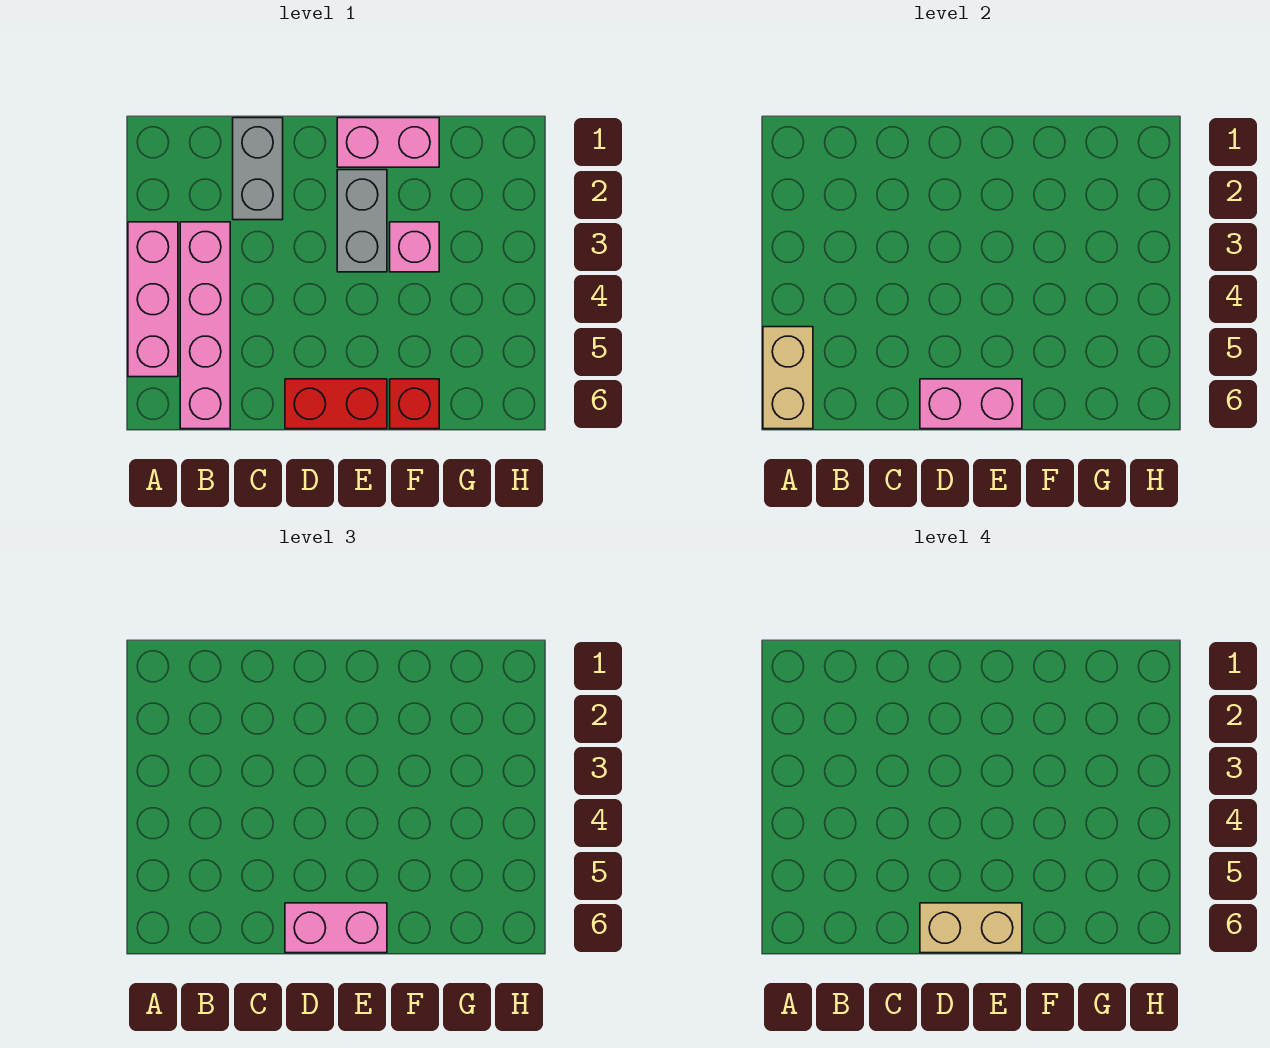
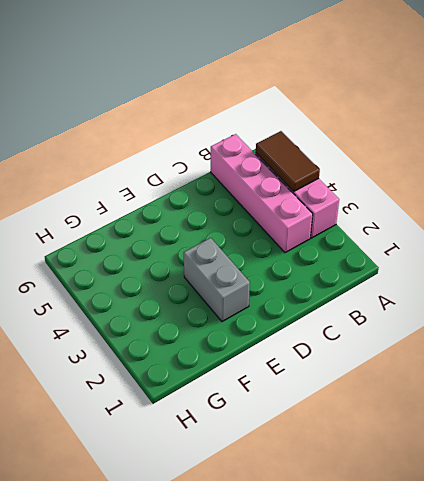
brown 1x2 tile [256,131,320,191] -> tan 1x2 brick [763,327,813,429]
none -> grey 1x2 brick [233,118,283,220]
none -> red 1x2 brick [285,379,387,429]
none -> pink 1x2 brick [337,118,439,167]

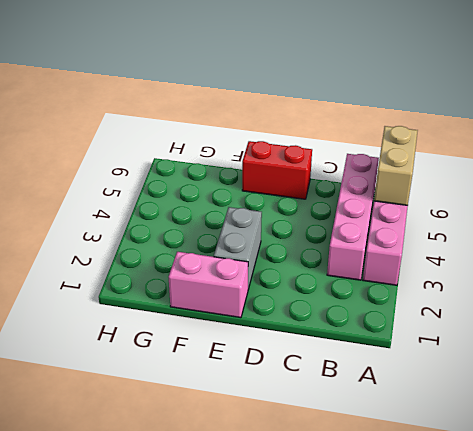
none -> grey 1x2 brick [233,118,283,220]
none -> pink 1x1 brick [390,222,439,272]
none -> red 1x1 brick [390,379,439,429]

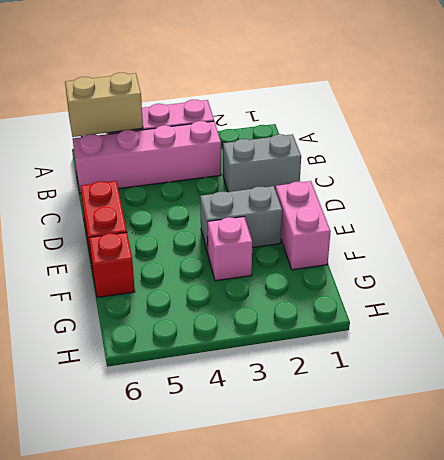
none -> pink 1x2 brick [920,379,1022,429]
none -> pink 1x2 brick [285,903,387,953]
none -> tan 1x2 brick [920,903,1022,953]

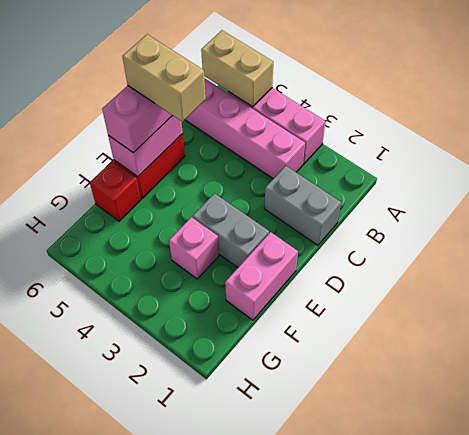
tan 1x2 brick [122,34,206,121] -> tan 1x2 brick turned to [920,903,1022,953]

